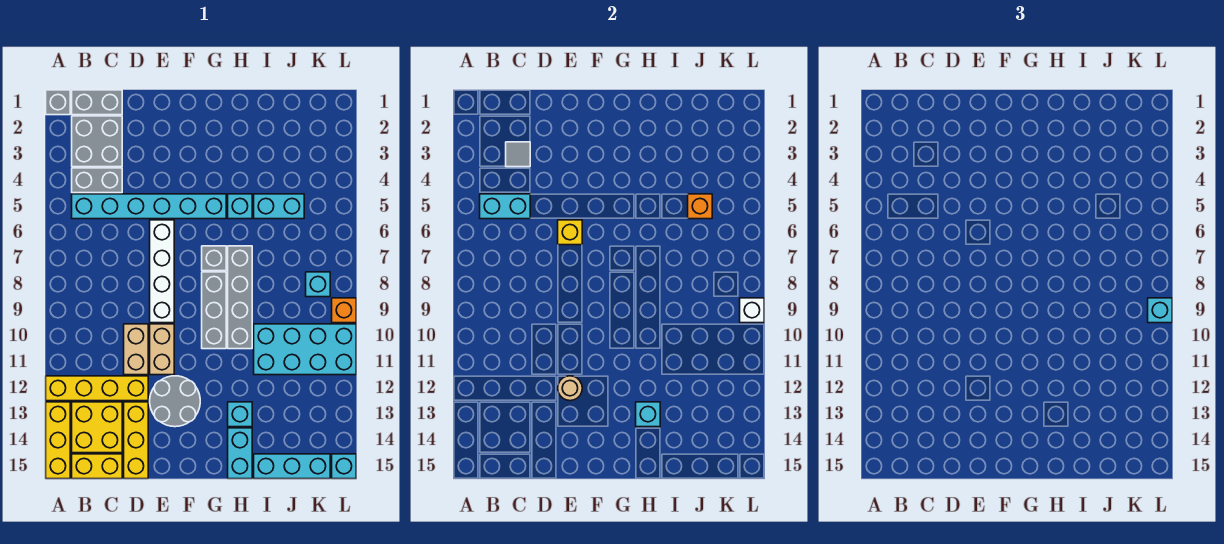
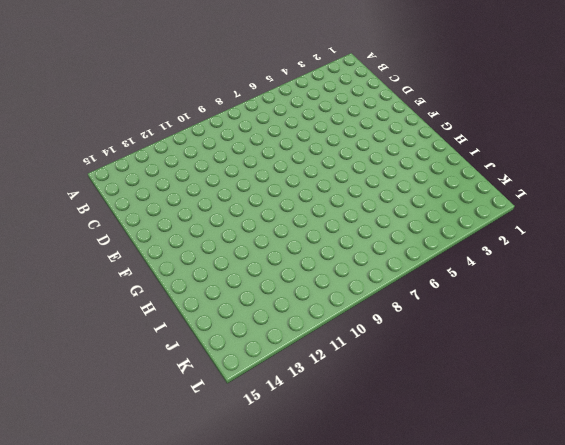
none -> grey 1x1 brick [46,90,70,115]
none -> yellow 1x4 brick [46,376,148,401]
none -> yellow 1x3 brick [46,402,70,479]
none -> grey 1x2 brick [72,90,122,115]

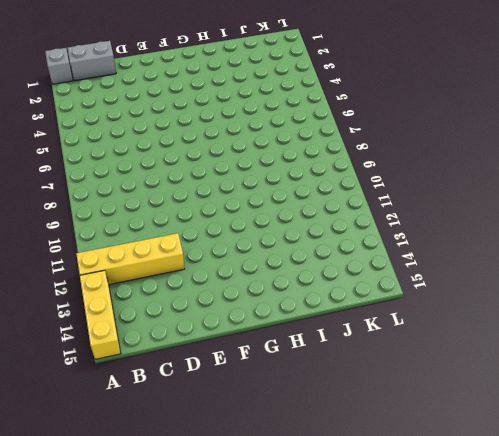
none -> grey 2x2 brick [72,116,122,167]
none -> grey 1x2 brick [72,168,122,193]
none -> cyan 1x6 brick [72,194,226,219]
none -> yellow 2x2 brick [72,402,122,453]

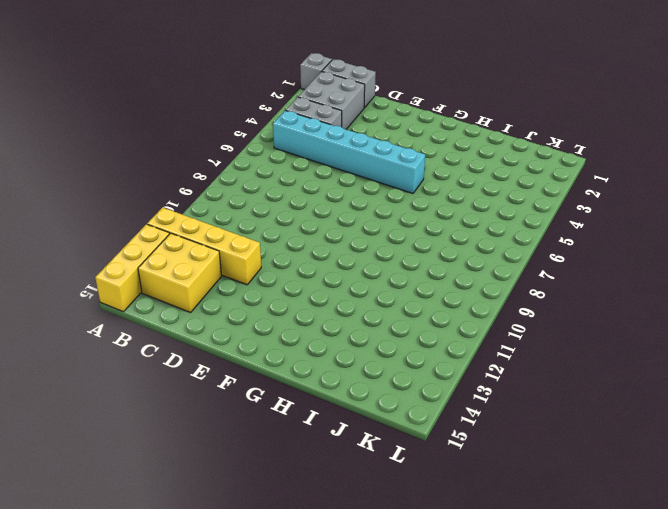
none -> yellow 1x2 brick [72,454,122,479]
none -> tan 1x2 brick [124,324,148,375]
none -> yellow 1x3 brick [124,402,148,479]
none -> white 1x4 brick [150,220,174,323]

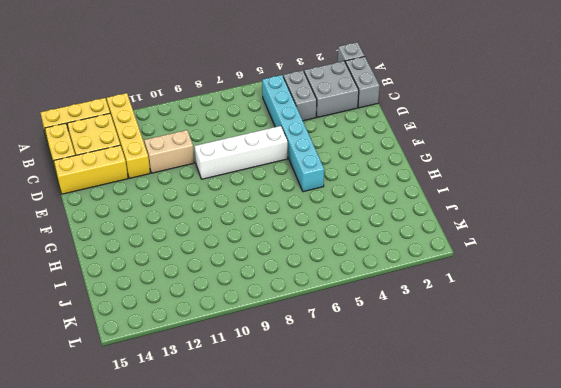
none -> tan 1x2 brick [150,324,174,375]
none -> grey 2x2 round brick [150,376,200,427]
none -> grey 1x1 brick [202,246,226,271]
none -> grey 1x3 brick [202,272,226,349]

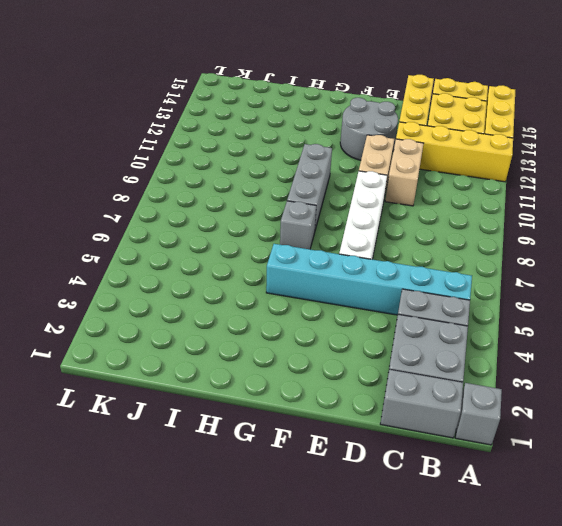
none -> cyan 1x1 brick [228,194,252,219]
none -> grey 1x4 brick [228,246,252,349]
none -> cyan 1x1 brick [228,402,252,427]
none -> cyan 1x2 brick [228,428,252,479]

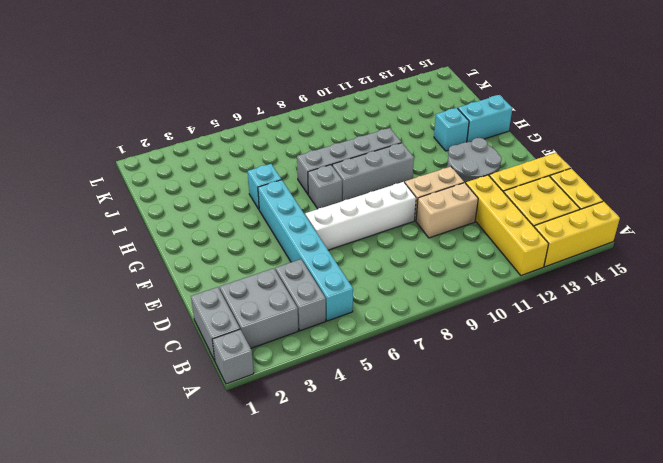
none -> cyan 1x2 brick [254,194,304,219]
none -> cyan 2x4 brick [254,324,356,375]
none -> cyan 1x3 brick [254,454,330,479]
none -> cyan 1x1 brick [306,272,330,297]

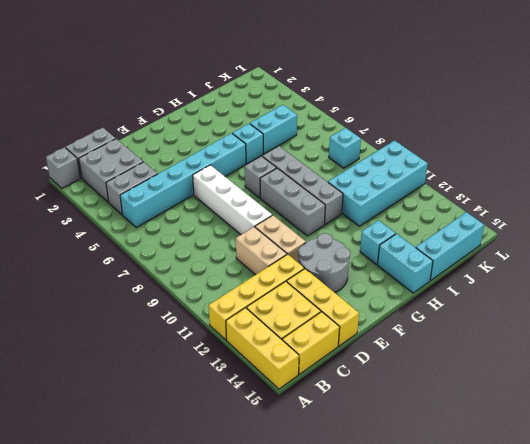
none -> orange 1x1 brick [332,298,356,323]
none -> cyan 1x1 brick [332,454,356,479]
none -> cyan 1x2 brick [480,194,530,219]
none -> grey 1x1 tile [506,142,530,167]

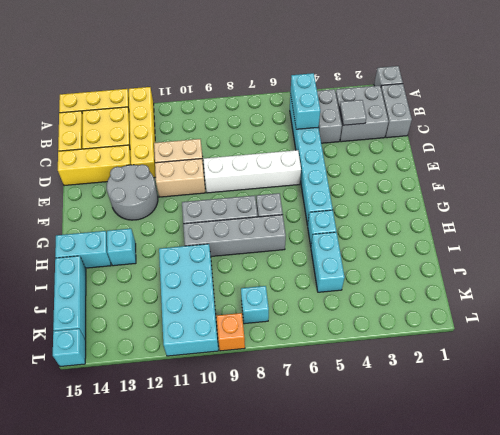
none -> yellow 1x1 brick [558,220,582,245]
none -> tan 1x1 round brick [558,376,582,401]
none -> cyan 1x1 brick [636,402,660,427]
none -> orange 1x1 brick [688,194,712,219]

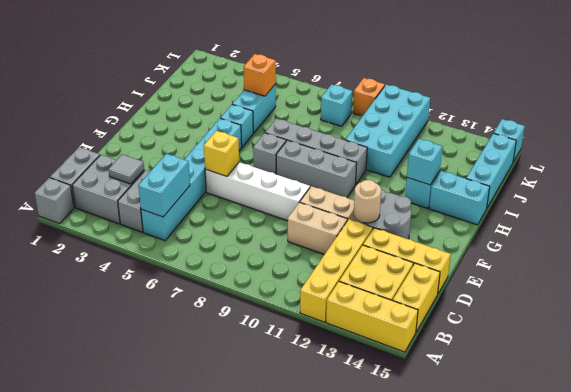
none -> white 1x1 brick [740,298,764,323]
none -> cyan 1x1 brick [1148,298,1172,323]

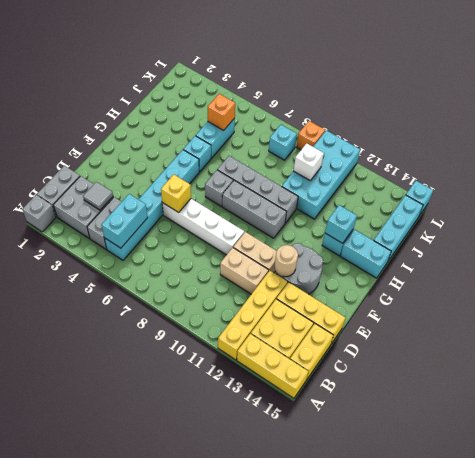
white 1x1 brick [294,143,324,180] -> white 1x1 brick moved to [740,298,764,323]
none -> cyan 1x1 brick [1148,298,1172,323]

